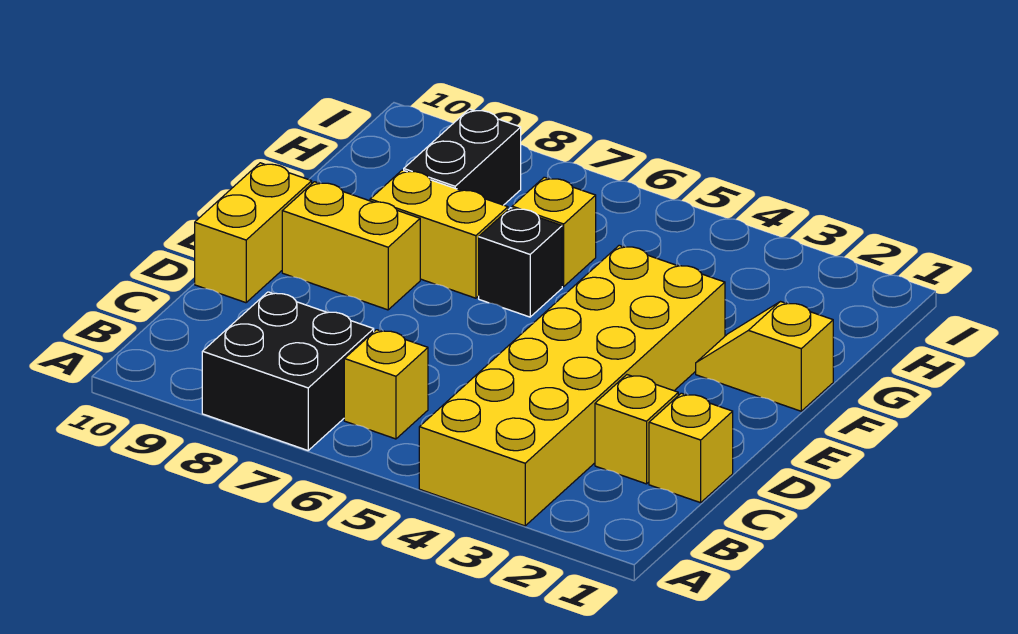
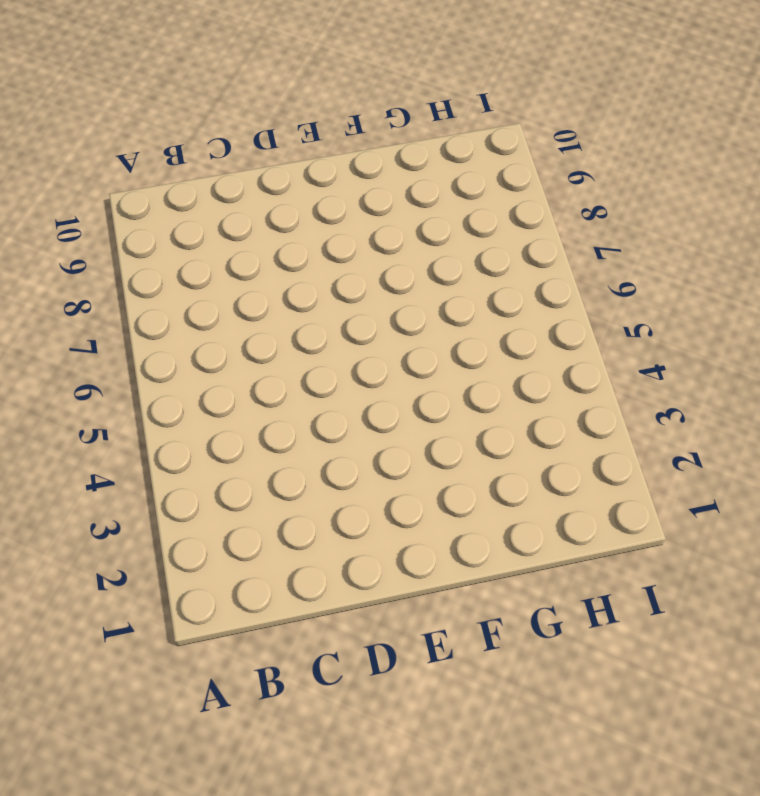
none -> yellow 2x6 brick [419,245,725,526]
none -> black 2x2 brick [202,292,374,450]
none -> yellow 1x1 brick [344,330,428,439]

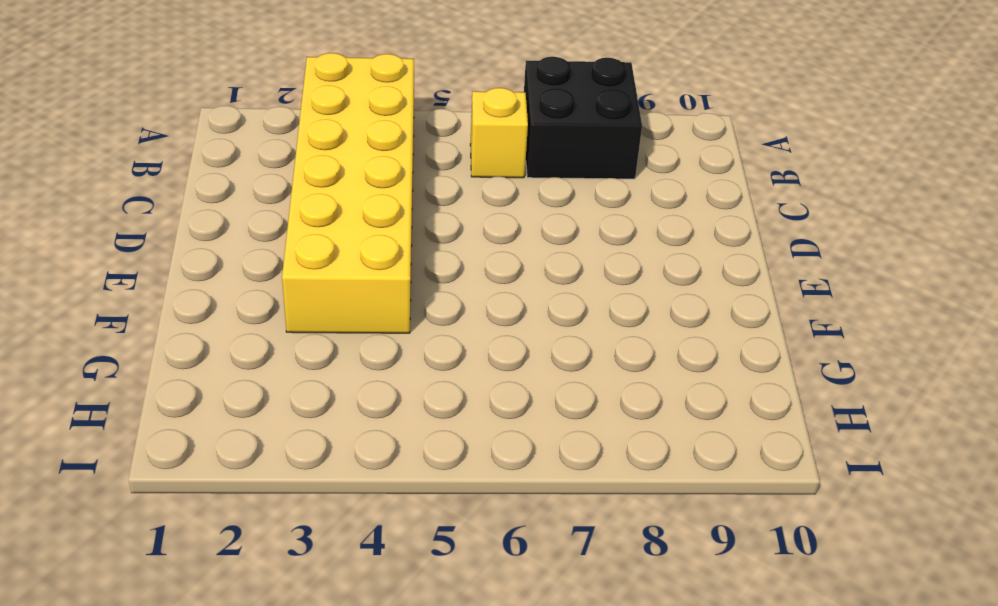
none -> yellow 1x1 brick [649,393,733,503]
none -> yellow 1x1 brick [595,375,678,484]
none -> yellow 1x2 brick [195,163,312,303]

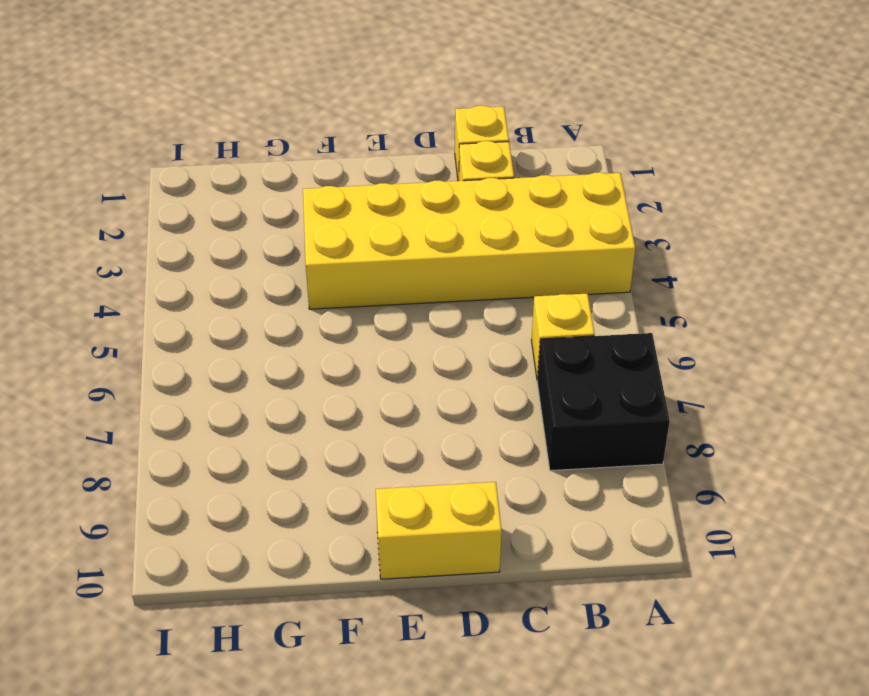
none -> yellow 1x2 brick [282,182,420,310]
none -> yellow 1x2 slope [696,302,833,411]
none -> black 1x1 brick [479,208,562,317]

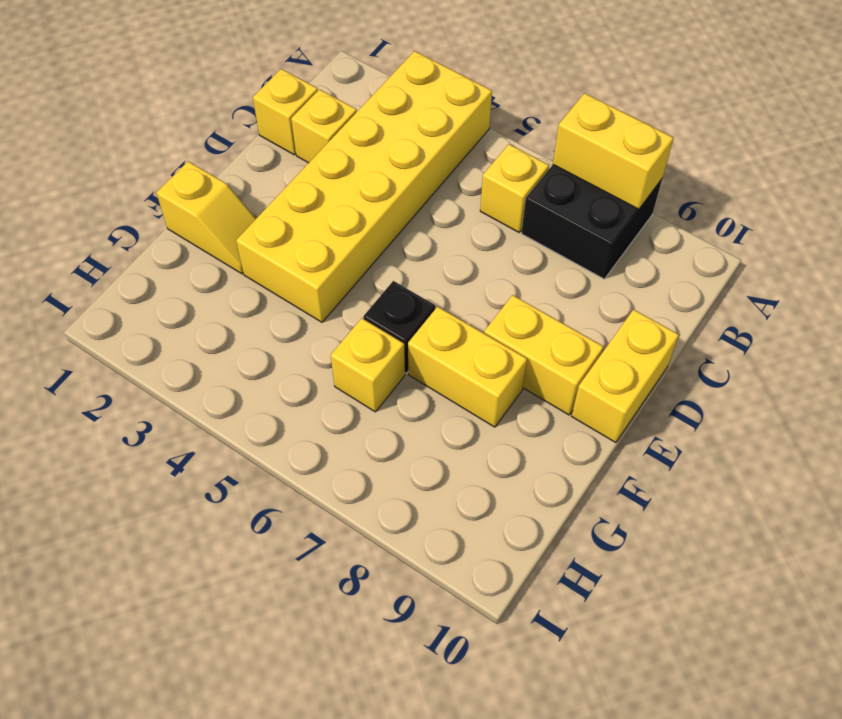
yellow 1x2 brick [553,93,674,209] -> none
none -> black 1x2 brick [404,109,521,205]

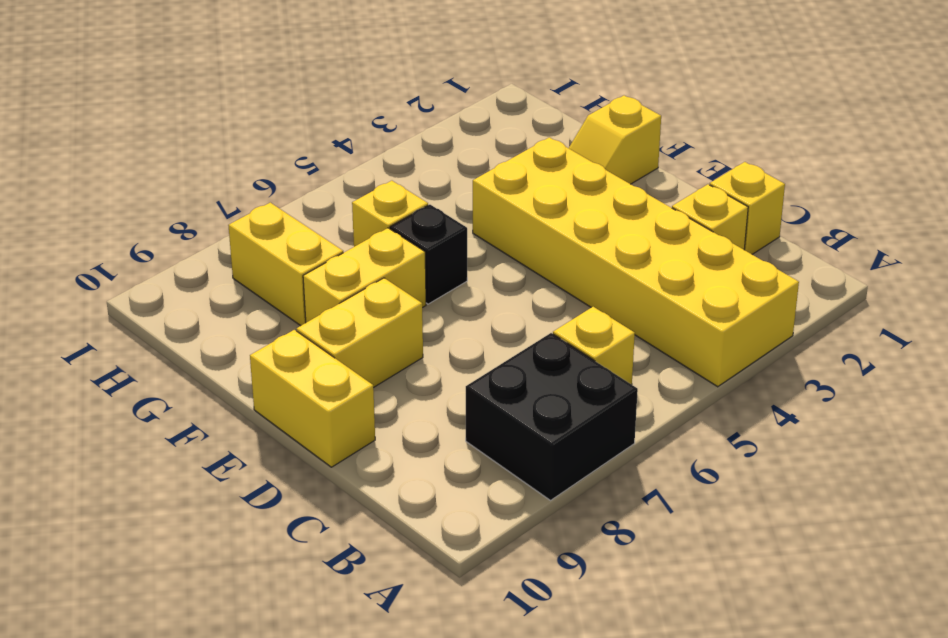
yellow 1x2 brick [228,203,343,326] -> black 1x2 brick [404,109,521,205]

